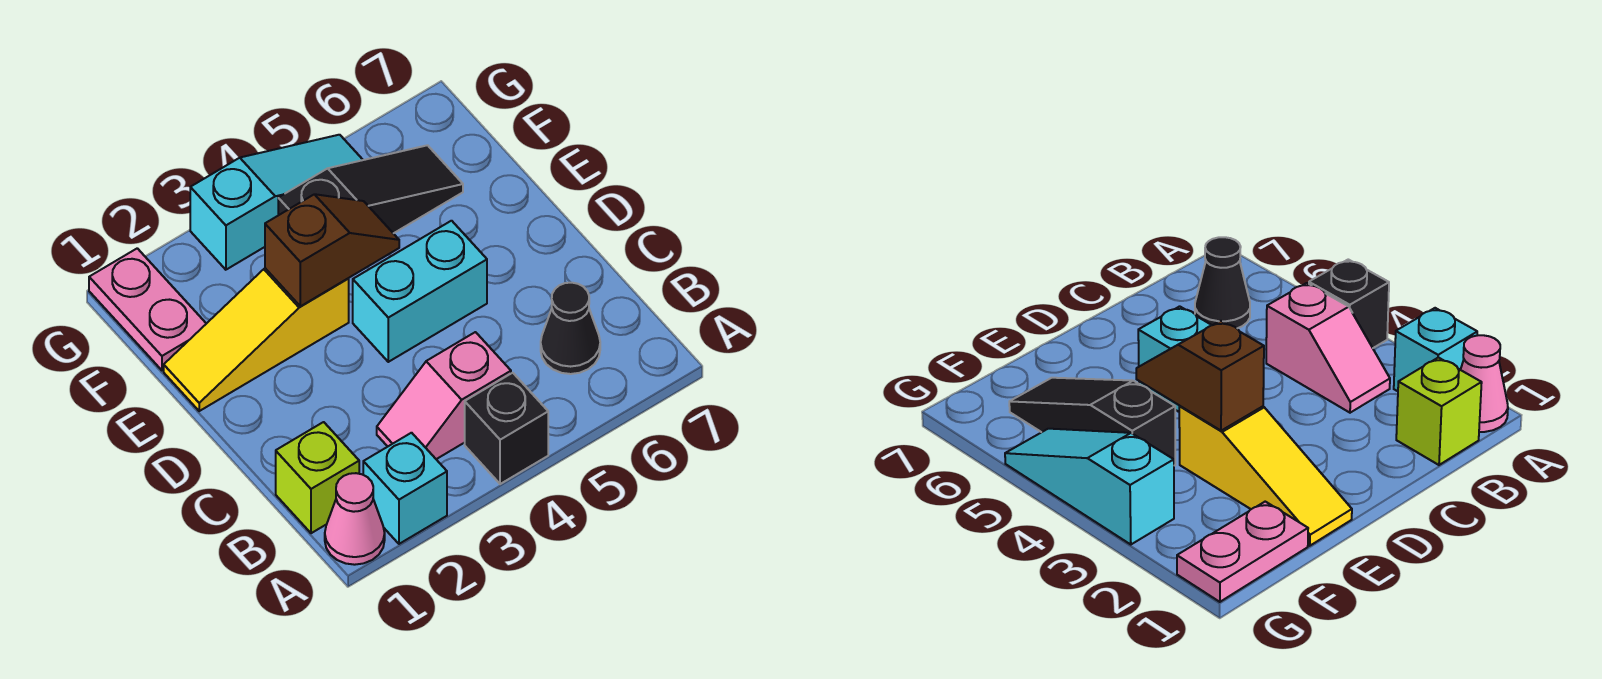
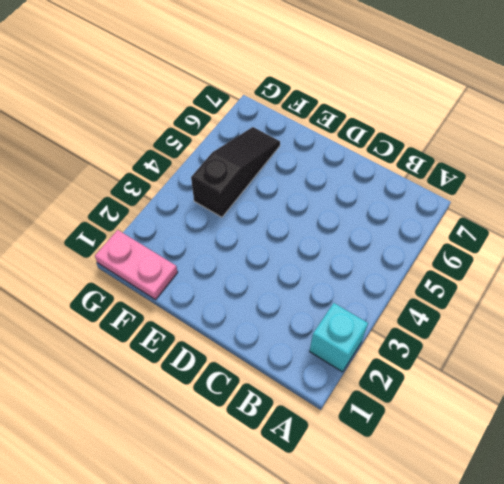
none -> pink 1x1 cone [325,473,385,565]
none -> black 1x1 brick [465,373,548,484]
none -> lime 1x1 brick [276,422,359,533]

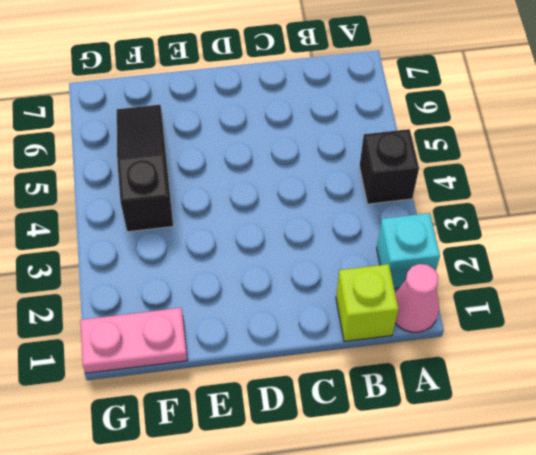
none -> pink 1x2 slope [377,332,511,459]
none -> black 1x1 cone [541,283,600,374]
none -> cyan 1x2 brick [353,221,487,362]

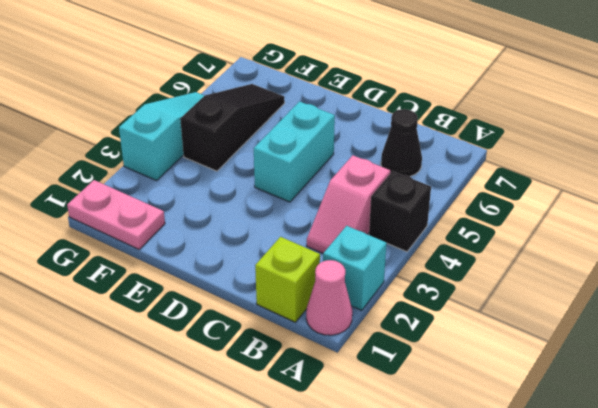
none -> yellow 1x3 slope [164,268,349,411]
none -> brown 1x2 slope [265,194,399,306]

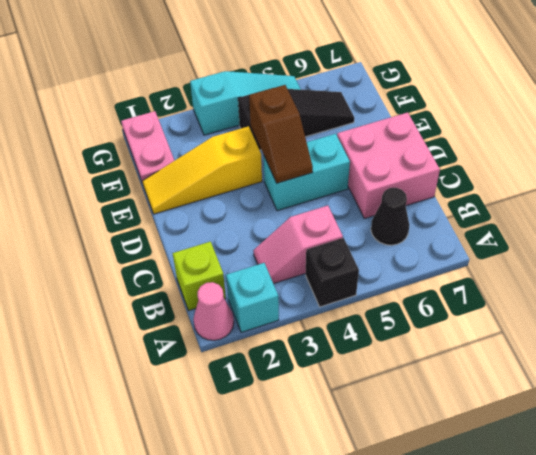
pink 2x2 brick [337,112,440,219] -> none
brown 1x2 slope [249,85,313,183] -> brown 1x2 slope turned to [265,194,399,306]

